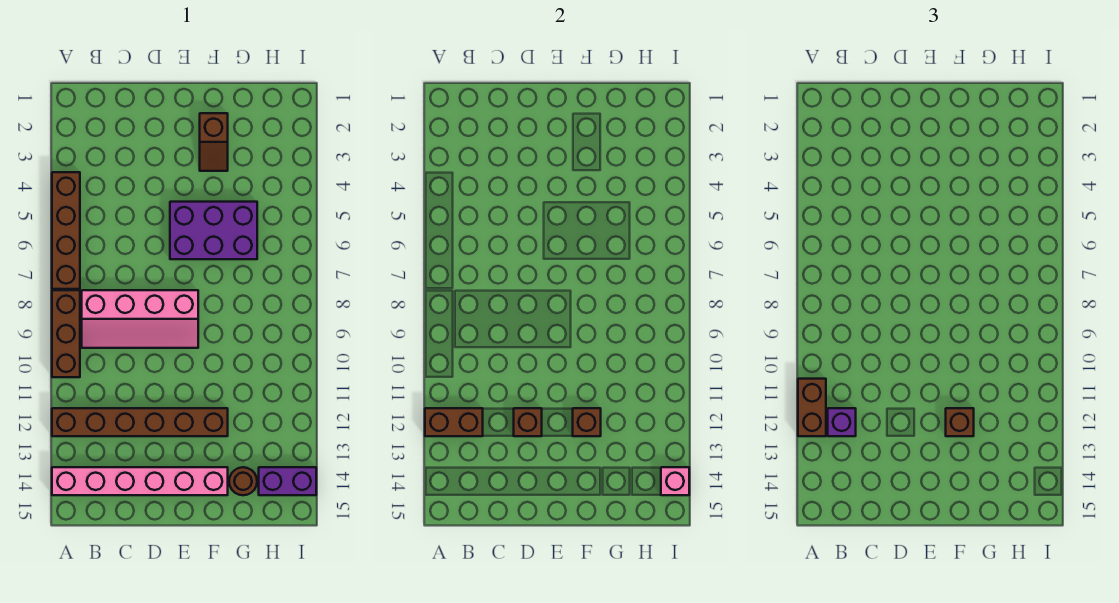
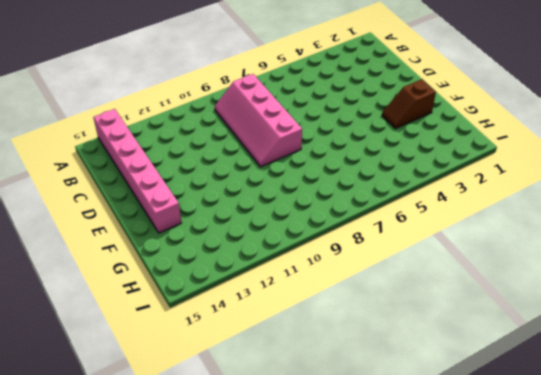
none -> brown 1x4 brick [52,172,80,289]
none -> brown 1x3 brick [52,290,80,377]
none -> brown 1x6 brick [52,408,228,436]

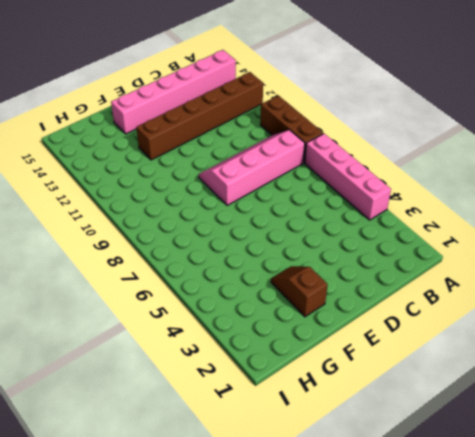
pink 1x4 brick [305,134,391,220] -> brown 1x4 brick [52,172,80,289]
none -> purple 2x3 brick [170,202,257,259]
none -> brown 1x1 round brick [229,467,257,495]
none -> purple 1x2 brick [259,467,316,495]

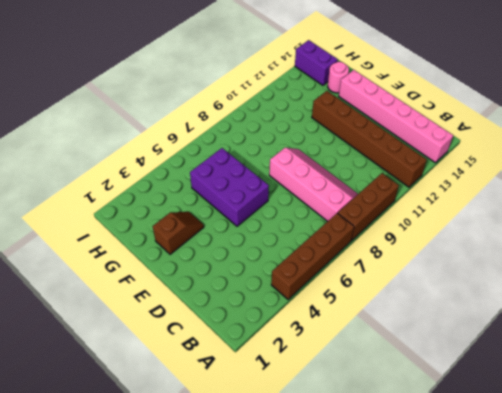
pink 1x1 round brick [328,62,349,93] -> brown 1x1 round brick [229,467,257,495]
none -> brown 1x2 brick [425,408,483,436]
none -> brown 1x1 brick [514,408,542,436]
none -> brown 1x1 brick [573,408,601,436]

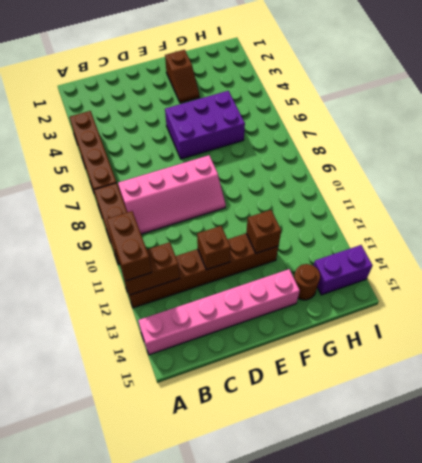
none -> pink 1x1 brick [661,467,689,495]
none -> purple 1x1 brick [828,408,856,436]
none -> brown 1x1 brick [946,408,974,436]

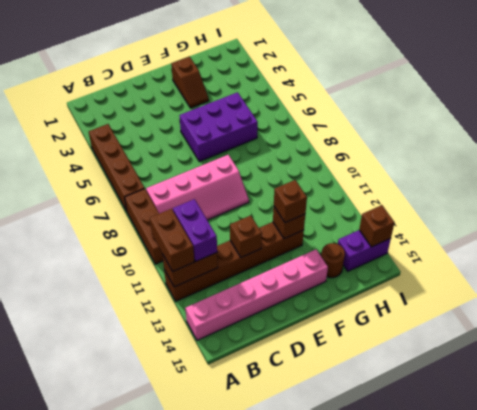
purple 1x2 brick [173,199,217,261] -> purple 1x1 brick [828,408,856,436]
brown 1x1 brick [359,205,394,247] -> pink 1x1 brick [661,467,689,495]

